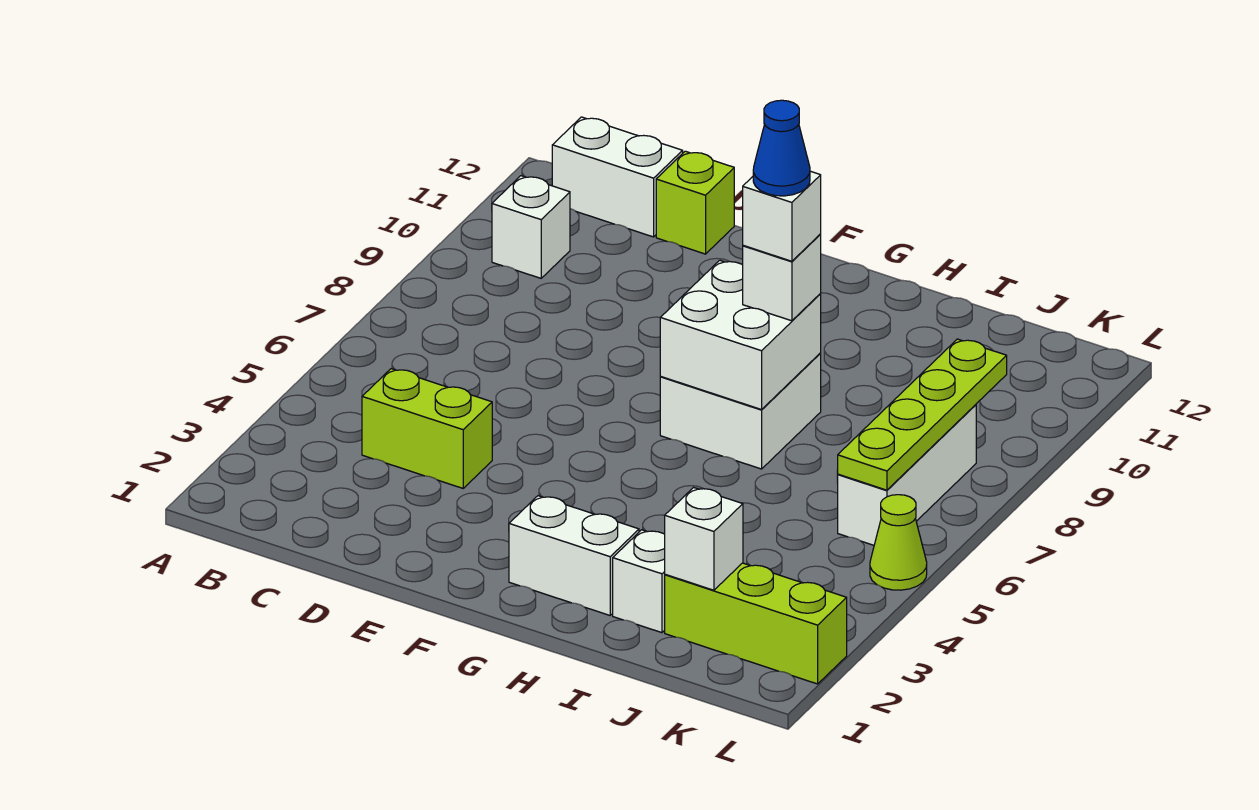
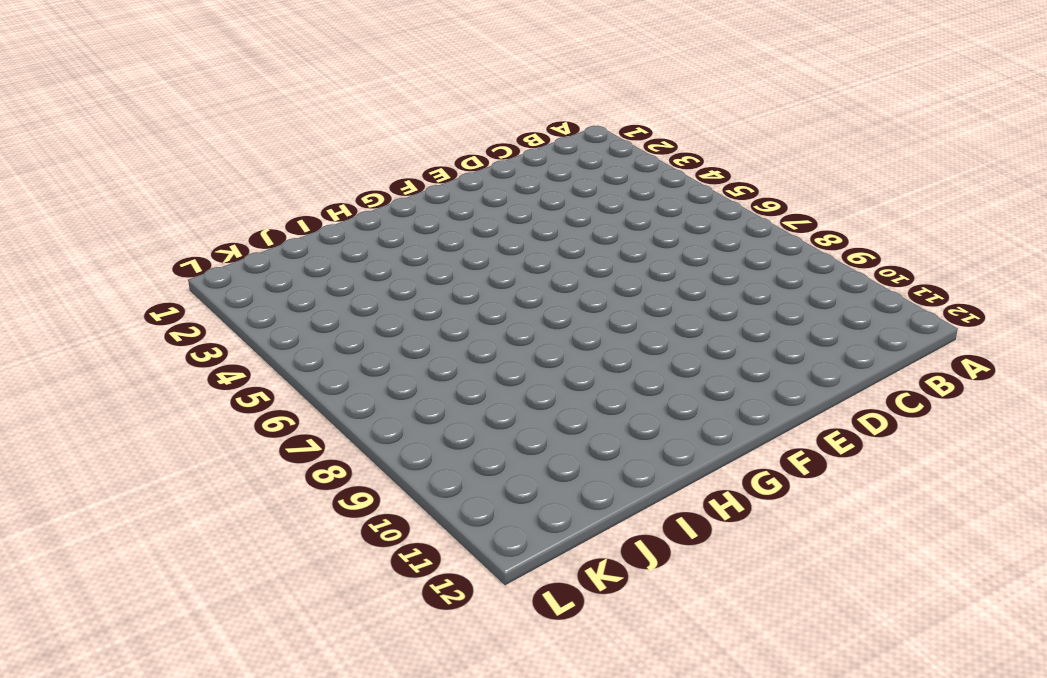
none -> white 1x1 brick [492,176,570,278]
none -> white 1x2 brick [552,117,683,237]
none -> lime 1x2 brick [362,369,492,488]

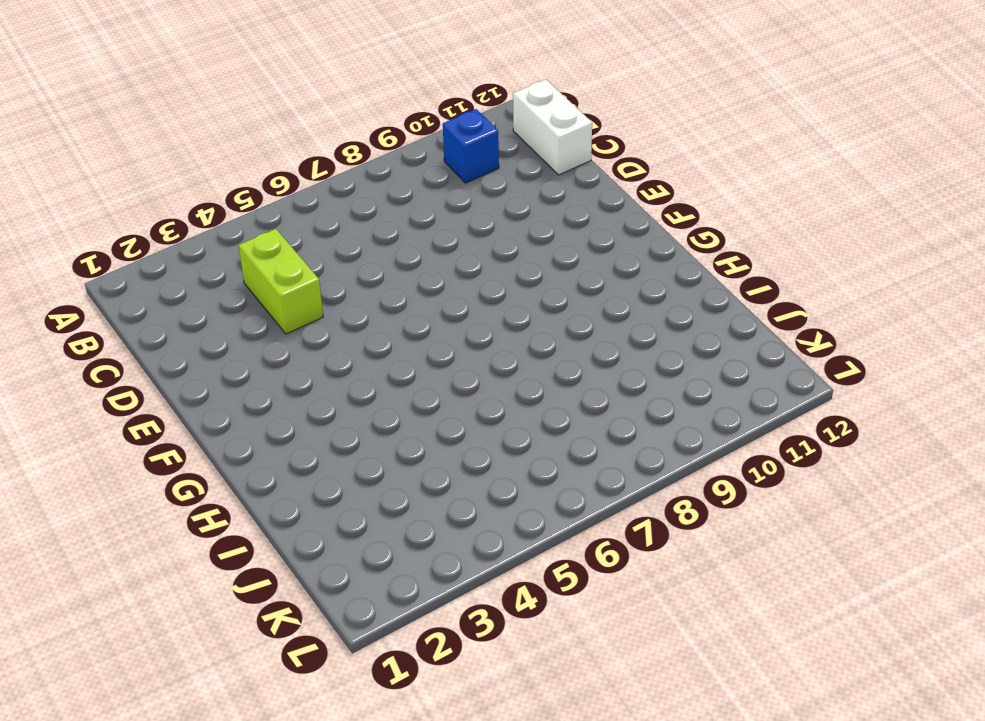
blue 1x1 brick [443,109,499,183] -> white 1x1 brick [492,176,570,278]
none -> lime 1x1 brick [656,151,734,254]
none -> white 1x2 brick [509,496,639,615]
none -> white 2x2 brick [660,353,821,469]

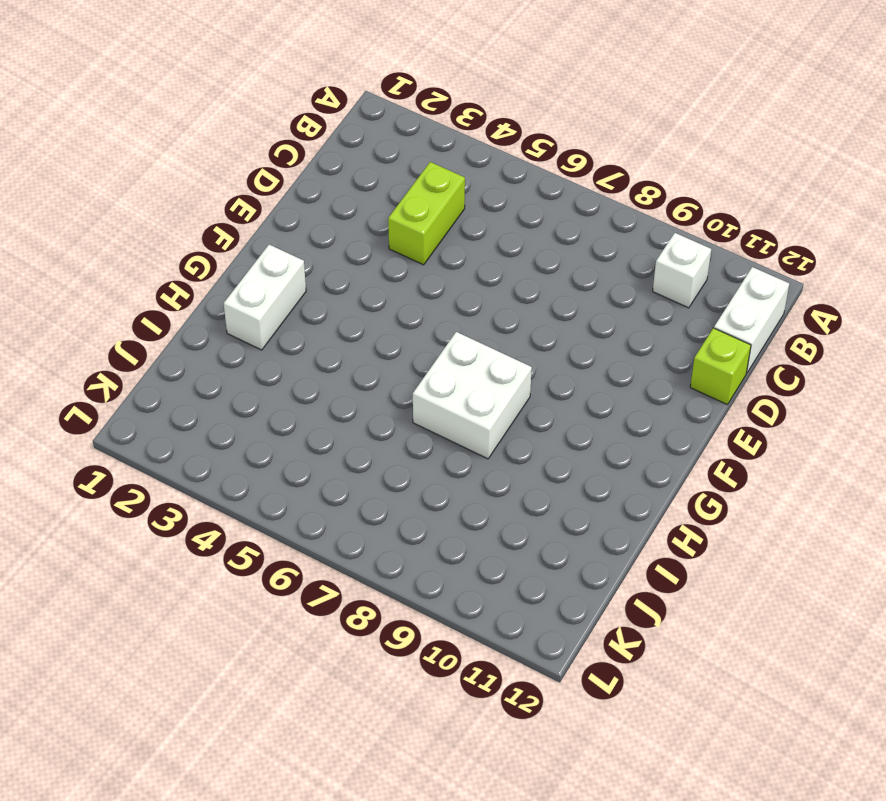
none -> white 1x1 brick [613,530,665,633]
none -> lime 1x3 brick [665,563,847,684]
none -> white 1x3 brick [838,405,976,545]

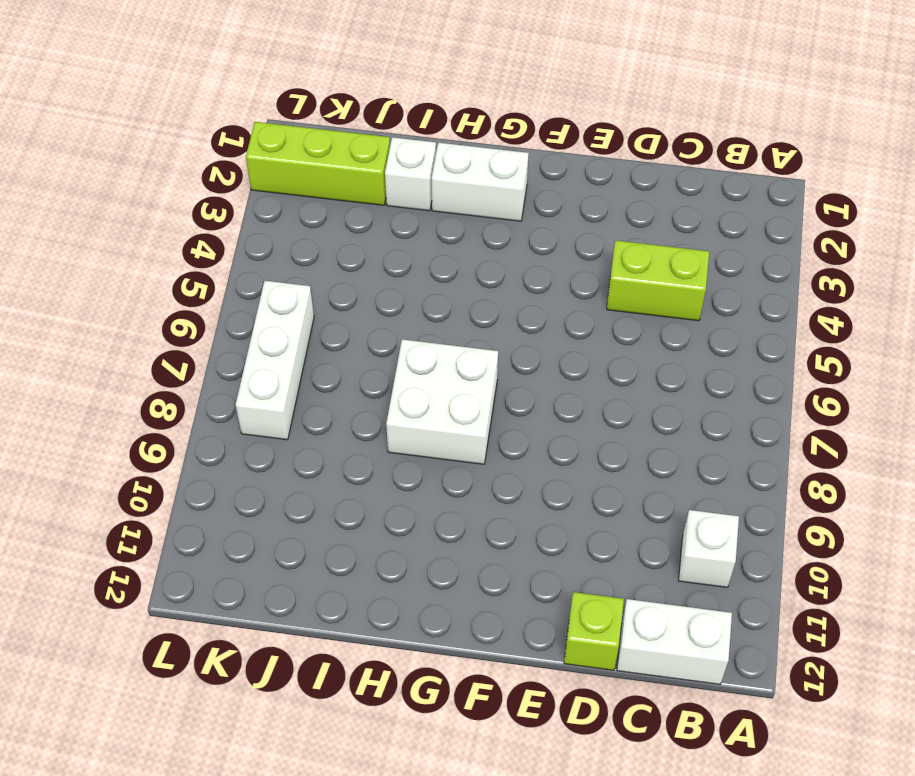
none -> lime 1x1 cone [870,495,927,590]
none -> white 2x2 brick [660,260,821,410]
none -> white 1x1 brick [665,488,743,590]

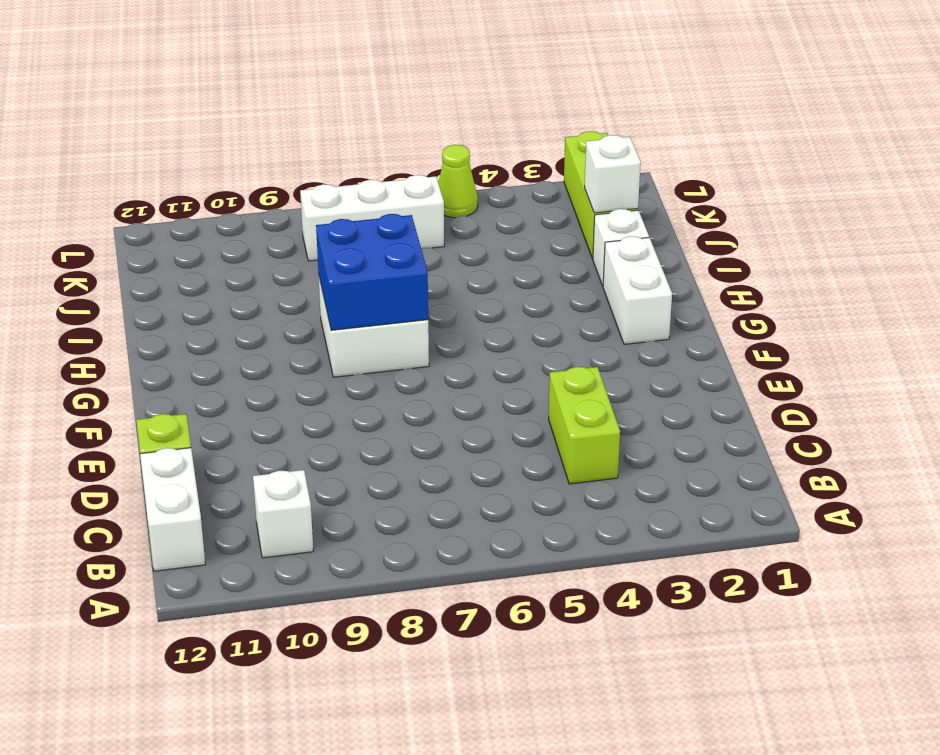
blue 2x2 brick [316,214,428,330] -> white 2x2 brick [660,260,821,410]
none -> lime 1x4 plate [837,339,1007,490]
none -> white 1x1 brick [743,234,821,321]
none -> white 1x1 brick [743,171,821,261]

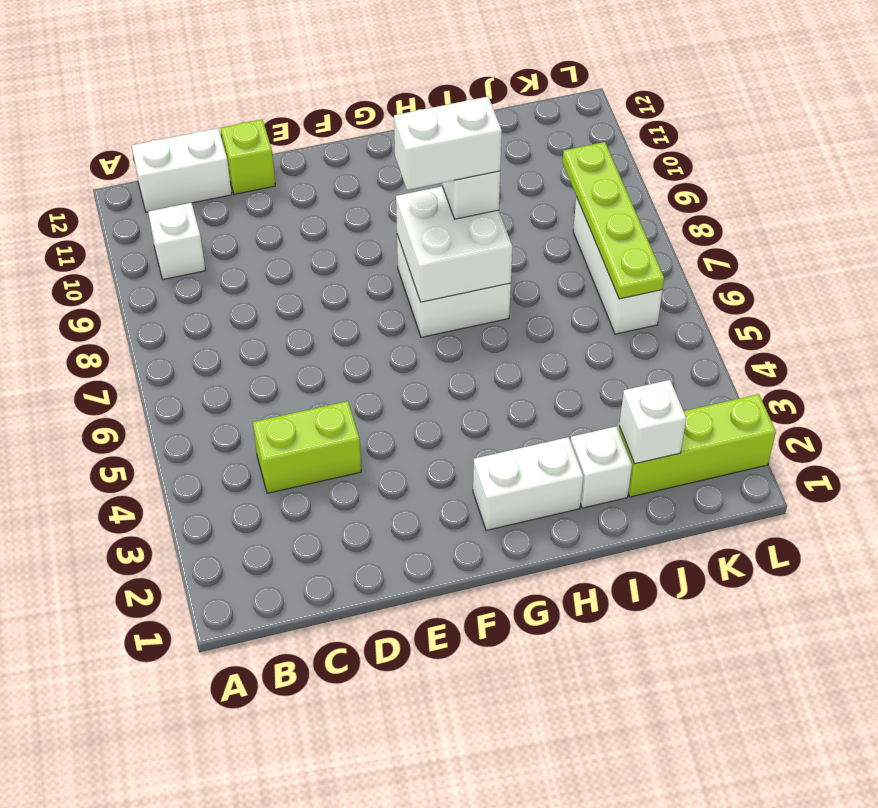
white 1x2 brick [394,97,502,190] -> white 1x1 brick [743,171,821,261]
none -> lime 1x1 cone [870,495,927,590]
none -> blue 1x1 cone [753,100,810,196]

